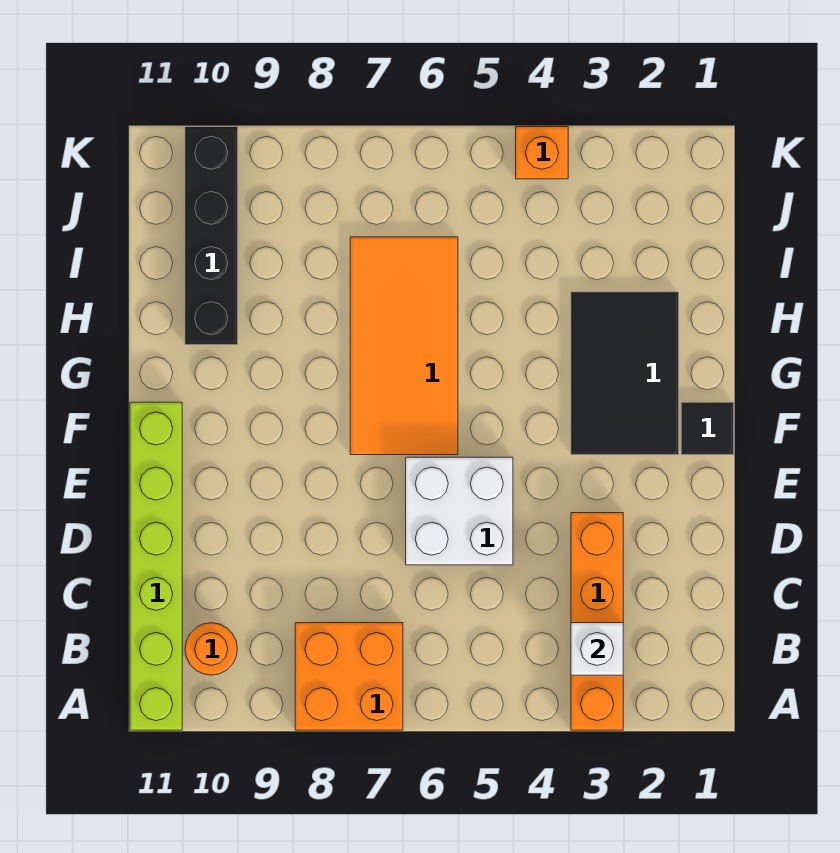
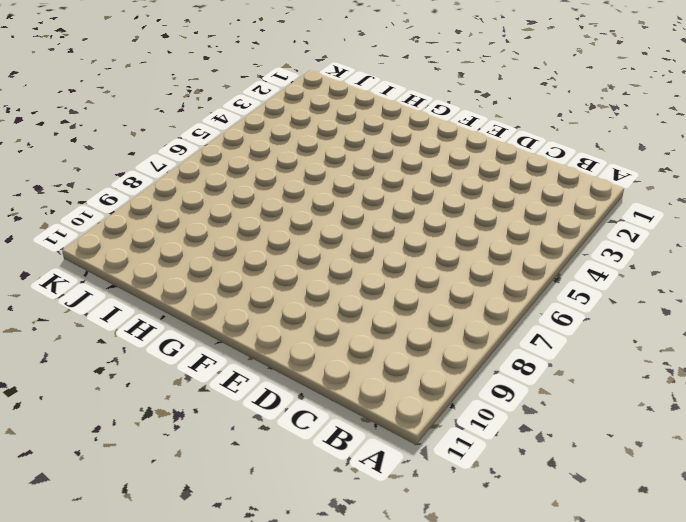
none -> orange 1x4 brick [571,513,623,730]
none -> orange 2x2 brick [295,623,403,730]

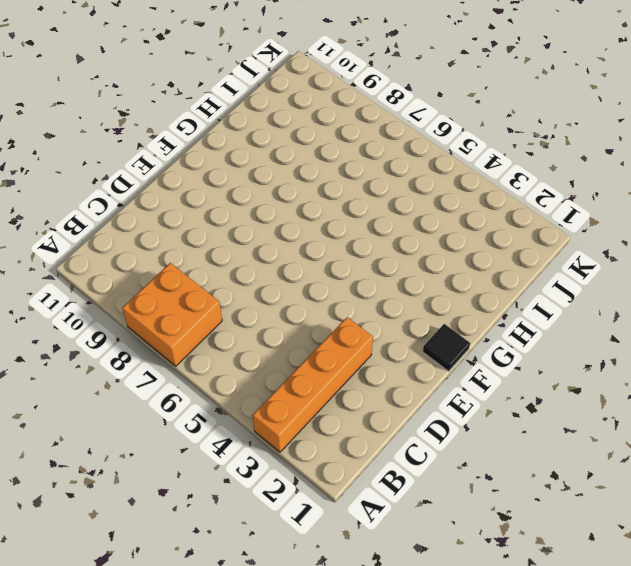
none -> lime 1x6 brick [130,402,182,730]
none -> orange 1x1 round brick [185,623,237,675]

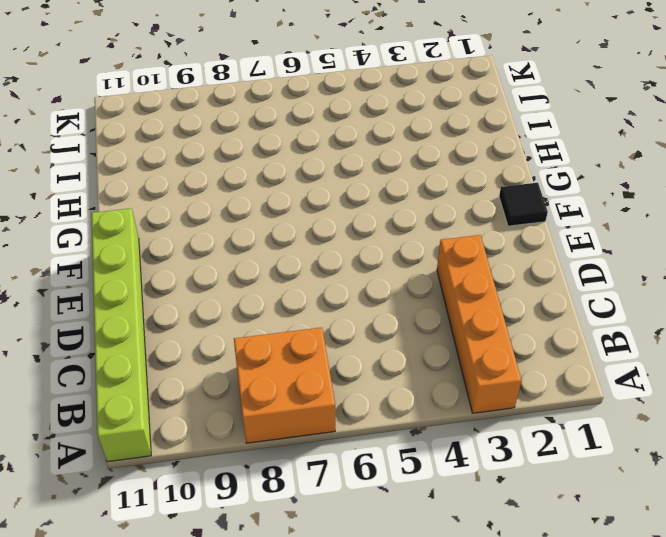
none -> orange 1x1 round brick [185,623,237,675]
none -> white 2x2 brick [406,457,513,565]

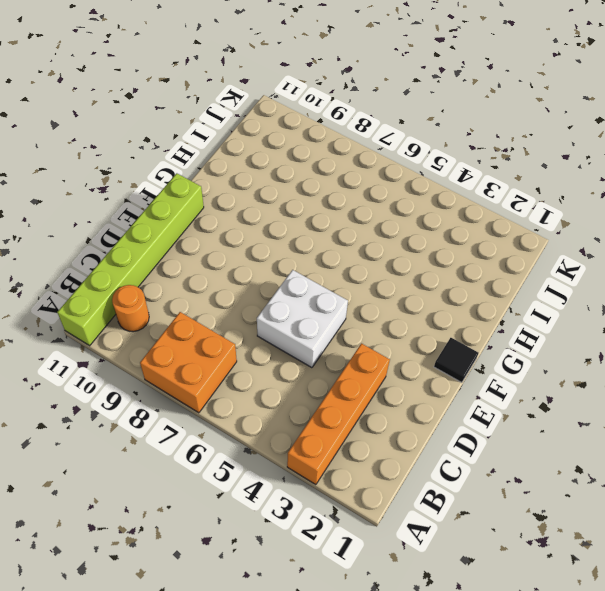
none -> black 2x3 tile [571,292,679,455]
none -> orange 2x4 tile [350,237,458,455]

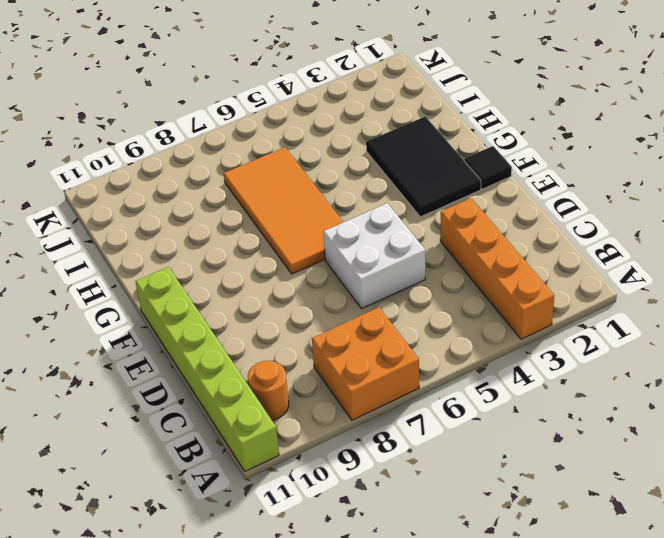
none -> black 1x4 brick [185,127,238,345]
none -> orange 1x1 brick [516,127,568,179]

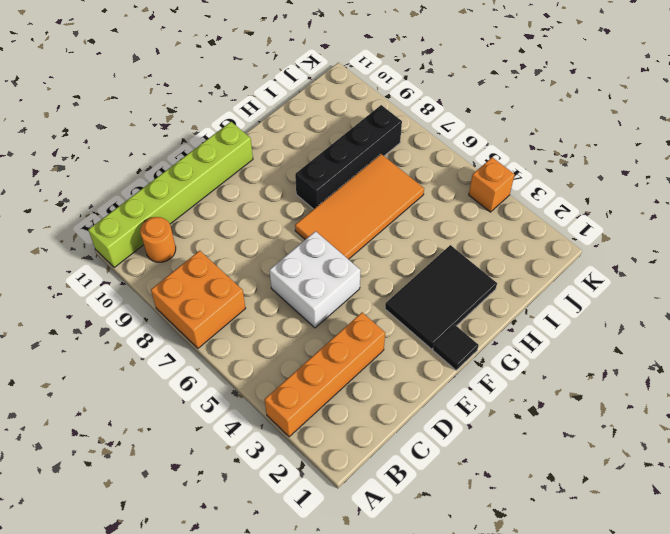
black 1x4 brick [295,105,402,209] -> black 1x4 brick moved to [185,127,238,345]
none -> white 1x1 brick [571,623,623,675]

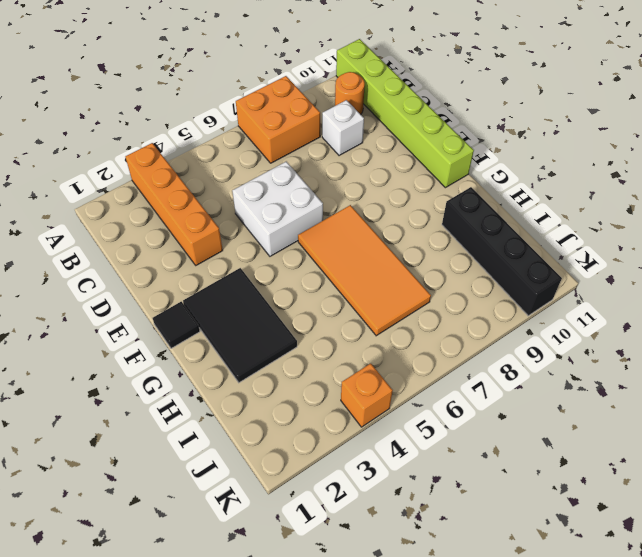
white 1x1 brick [322,100,364,156] -> white 1x1 brick moved to [571,623,623,675]

